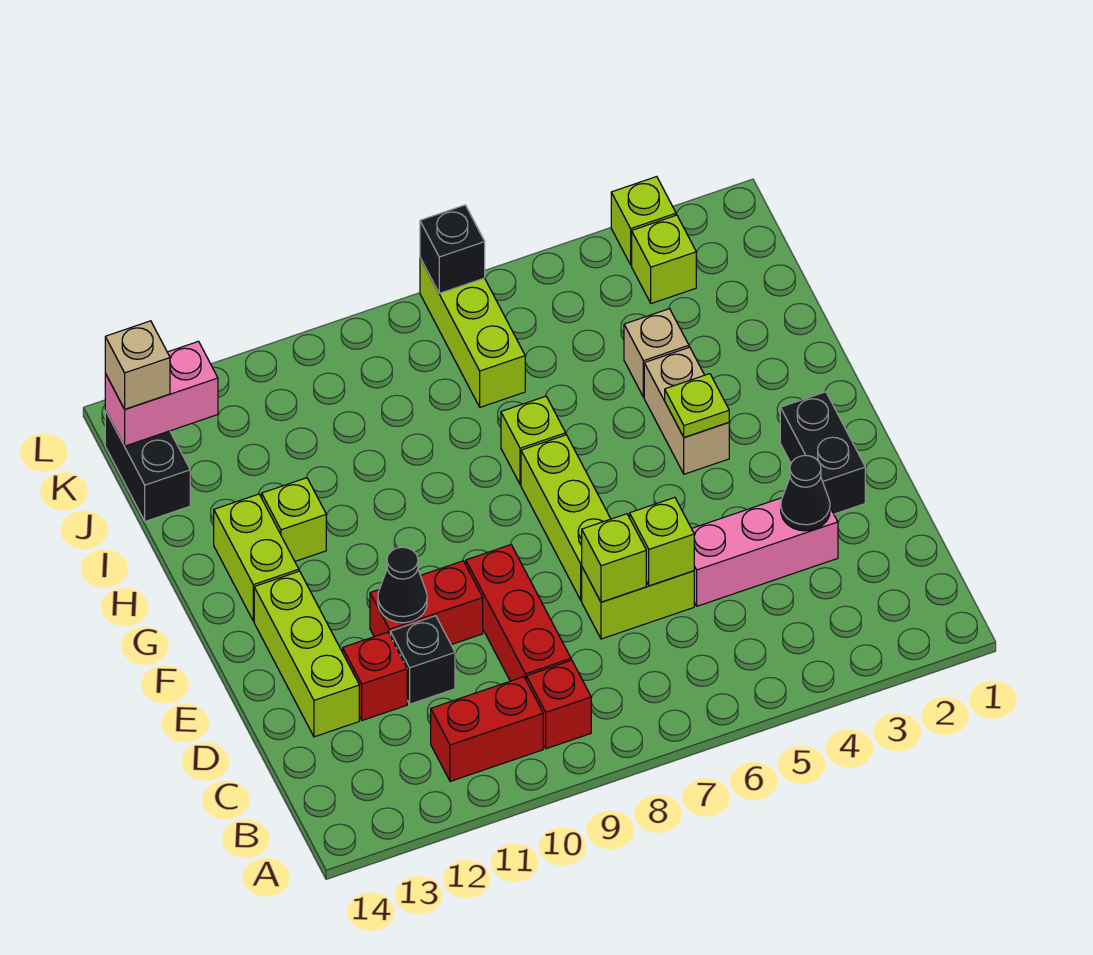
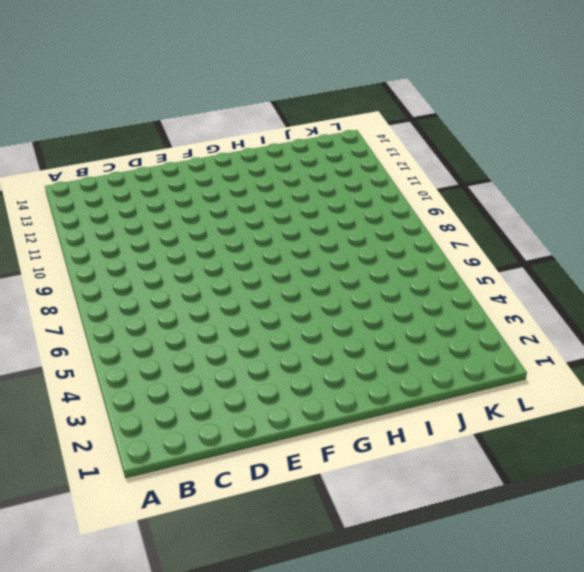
none -> red 1x1 brick [526,660,591,749]
none -> red 1x2 brick [431,677,543,781]
none -> red 1x3 brick [466,545,571,681]

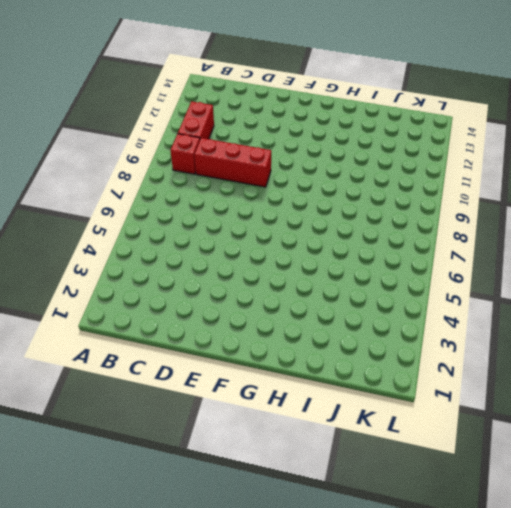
none -> pink 1x3 brick [692,498,838,606]
none -> lime 1x2 brick [582,567,694,639]
none -> black 1x1 brick [390,616,455,704]

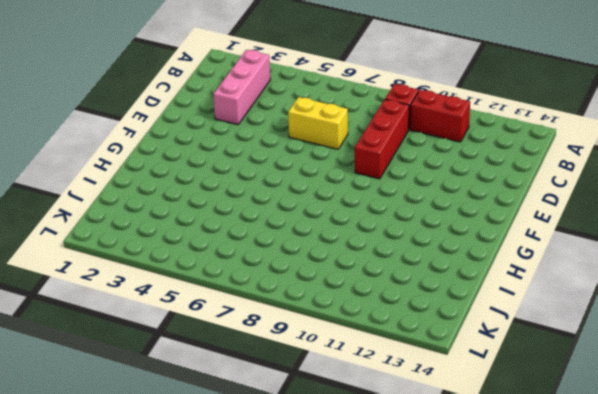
pink 1x3 brick [213,50,270,125] -> pink 1x3 brick turned to [692,498,838,606]
yellow 1x2 brick [288,97,348,149] -> lime 1x2 brick [582,567,694,639]
none -> black 1x1 brick [390,616,455,704]
none -> red 1x1 brick [343,632,407,720]
none -> lime 1x3 brick [254,571,359,737]

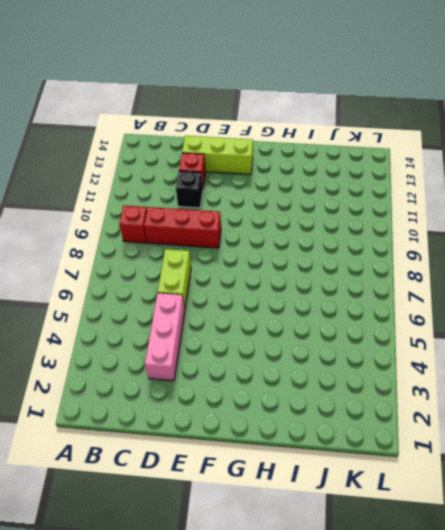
none -> red 1x2 brick [431,677,543,781]
none -> black 1x2 brick [780,392,865,514]
none -> lime 1x3 brick [521,435,611,600]

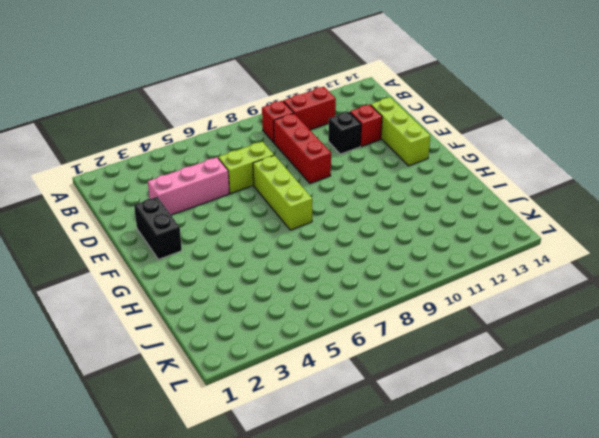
none -> red 1x2 brick [370,561,483,645]
none -> tan 1x2 brick [644,347,729,474]
none -> lime 1x2 brick [214,494,299,621]

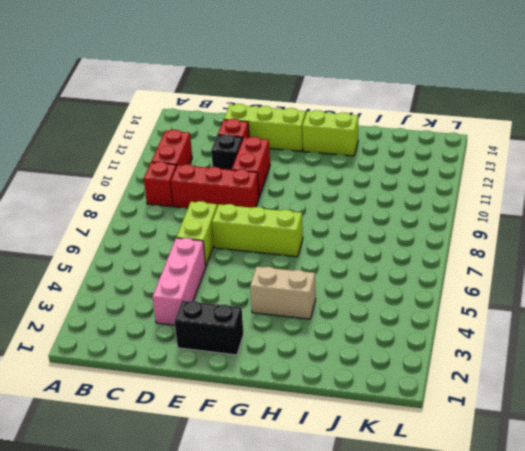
none -> lime 1x1 brick [501,396,566,485]
none -> lime 1x1 brick [262,478,326,561]
none -> tan 1x1 brick [624,309,689,397]

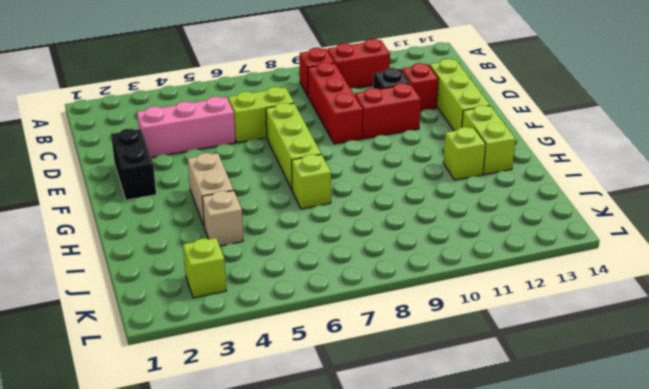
none -> lime 1x3 brick [420,258,525,407]
none -> black 1x2 brick [105,411,190,522]
none -> lime 1x1 brick [611,177,676,265]

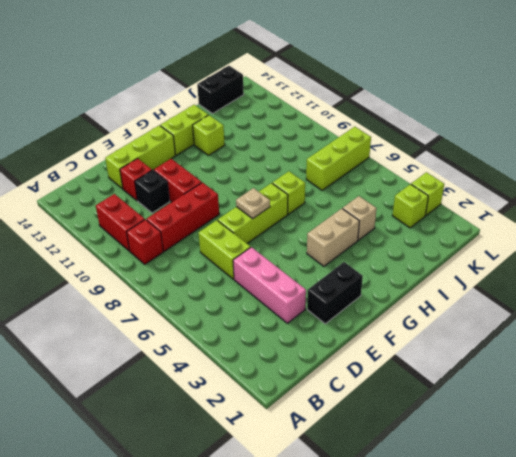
tan 1x1 plate [236,188,270,219] -> none
none -> black 1x1 cone [781,455,830,531]
none -> lime 1x1 brick [630,497,694,586]
none -> lime 1x1 brick [582,514,646,602]

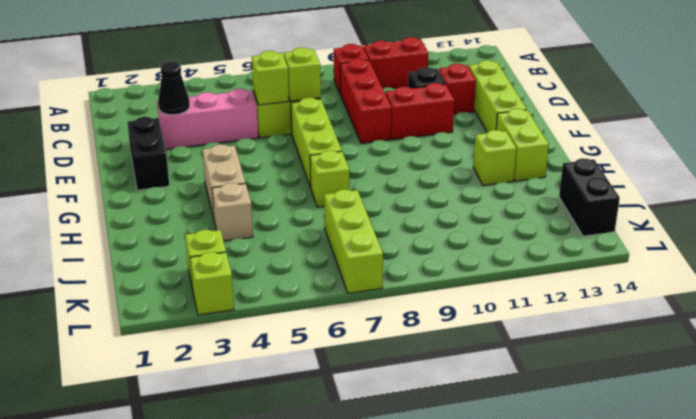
none -> black 1x1 cone [378,547,427,623]
none -> lime 1x1 plate [665,374,729,438]
none -> pink 1x2 brick [105,341,218,446]

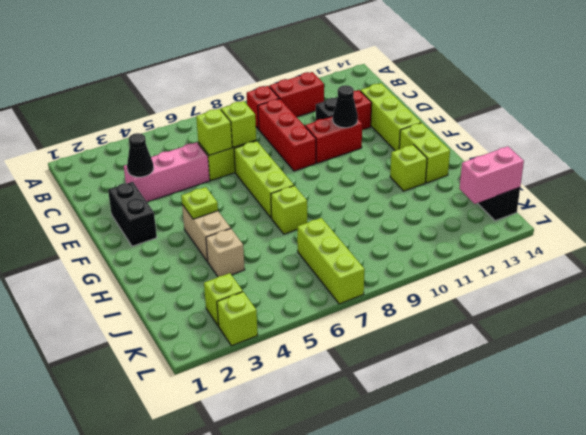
none -> black 1x1 brick [420,205,485,293]
none -> tan 1x1 brick [105,321,170,409]

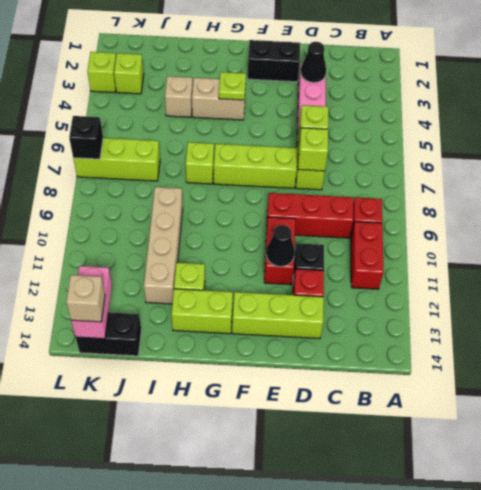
tan 1x4 brick [144,187,183,304] -> none

